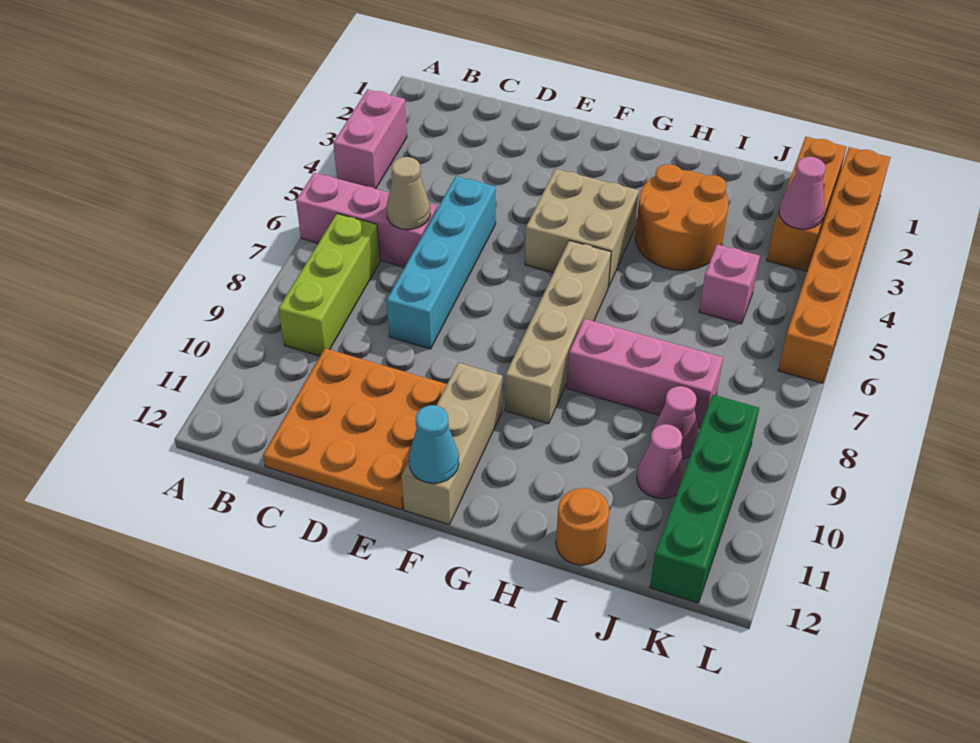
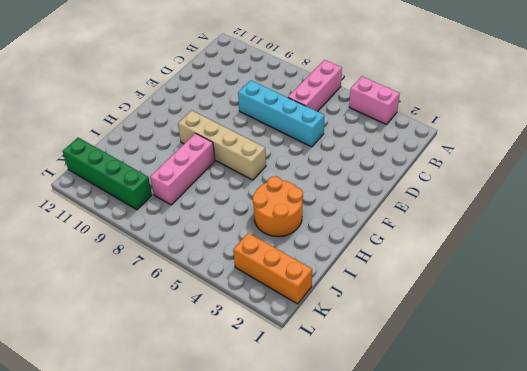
none -> lime 1x3 brick [278,214,380,356]
none -> orange 3x3 plate [263,348,447,510]
none -> tan 2x2 brick [525,169,639,287]

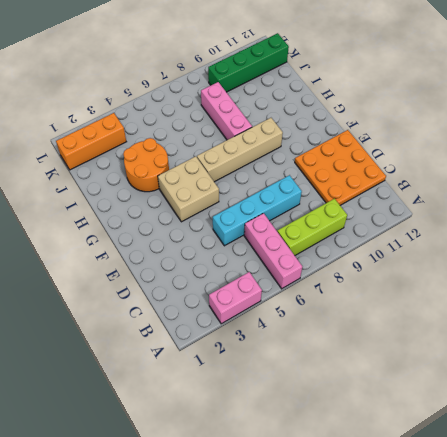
none -> tan 1x3 brick [401,363,502,524]
none -> orange 1x1 round brick [556,488,609,565]
none -> pink 1x1 brick [699,244,760,324]

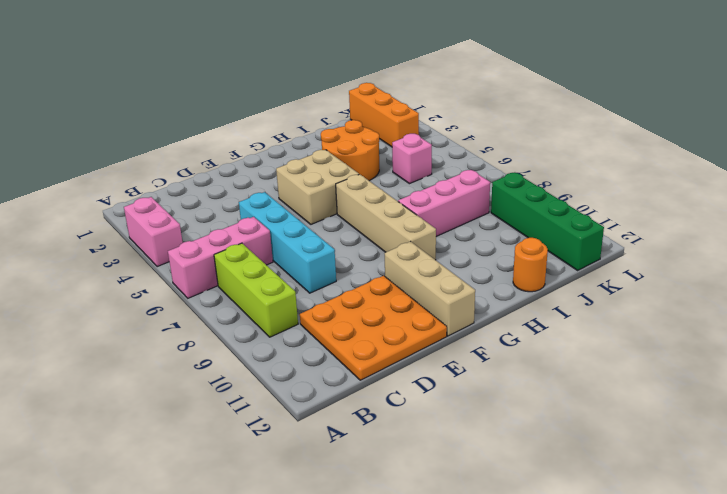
none -> pink 1x1 cone [652,386,699,459]
none -> pink 1x1 cone [637,424,685,499]
none -> orange 1x6 brick [778,147,891,383]

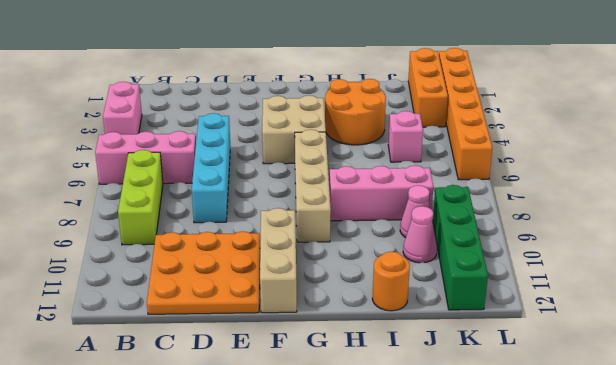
none -> tan 1x1 cone [386,157,430,230]
none -> cyan 1x1 cone [409,405,459,483]
none -> pink 1x1 cone [779,157,826,229]

